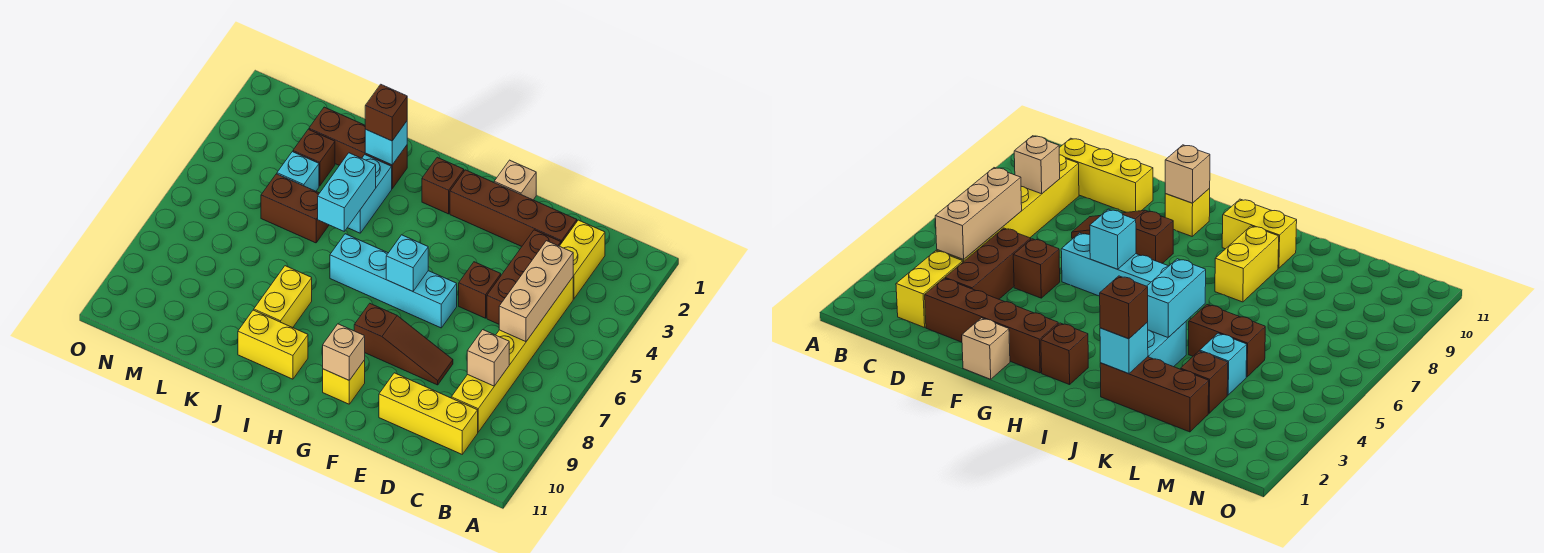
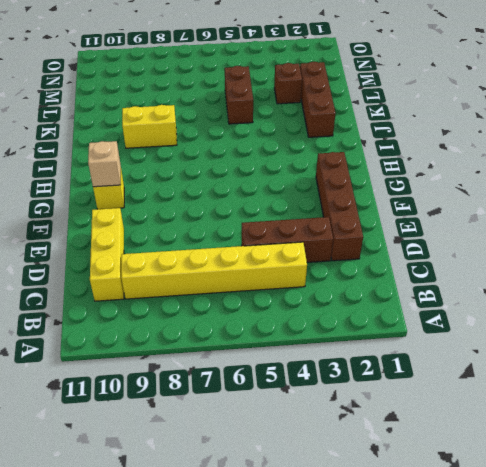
none -> yellow 1x2 brick [560,220,605,299]
none -> brown 1x1 brick [459,262,501,318]
none -> brown 1x3 slope [354,304,453,385]

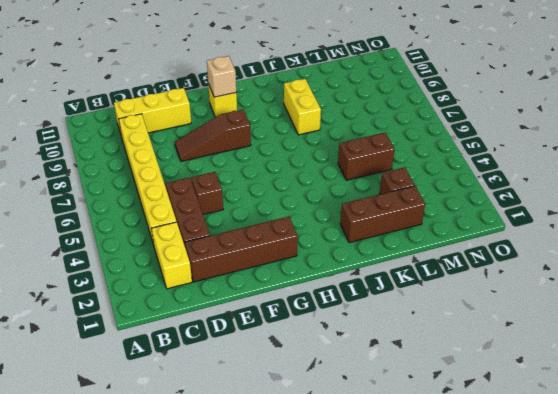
none -> tan 1x1 brick [494,160,536,200]
none -> cyan 1x4 brick [330,234,457,328]
none -> brown 1x1 brick [422,157,464,214]

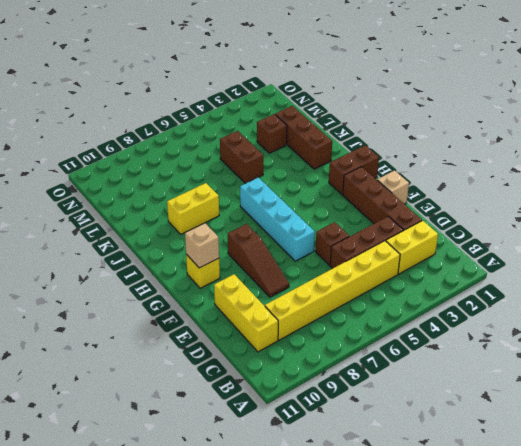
brown 1x2 brick [329,145,379,195] -> brown 1x1 brick [422,157,464,214]
none -> yellow 1x2 brick [238,310,308,379]
none -> cyan 1x2 brick [347,155,392,233]
none -> cyan 1x1 brick [277,152,319,191]

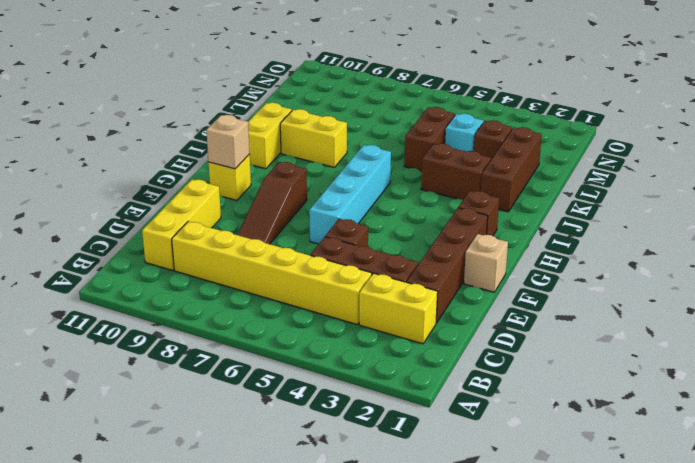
brown 1x2 brick [421,144,491,200] -> cyan 1x2 brick [347,155,392,233]
none -> tan 1x3 brick [499,241,573,342]
none -> tan 1x1 brick [467,330,509,386]
none -> cyan 1x1 brick [386,235,428,291]

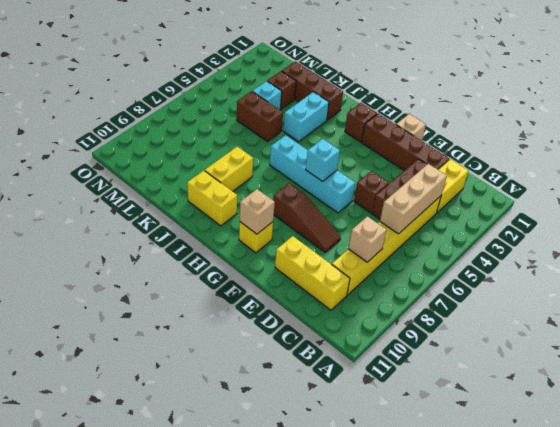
none -> cyan 1x1 brick [365,121,407,165]
none -> cyan 1x2 brick [318,153,376,231]
none -> brown 1x1 brick [365,84,407,141]

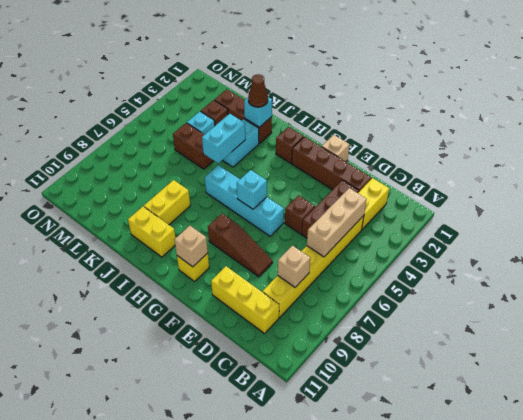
brown 1x1 cone [248,74,268,107] -> brown 1x1 brick [365,84,407,141]

